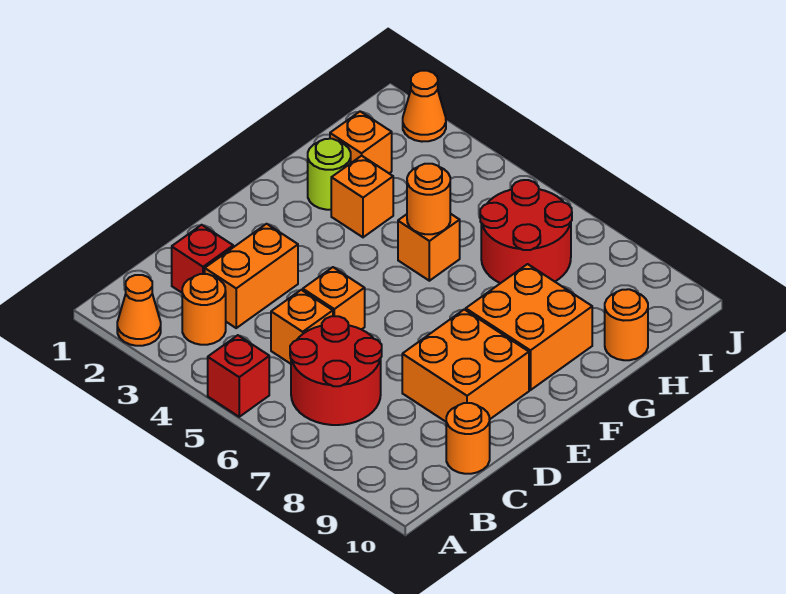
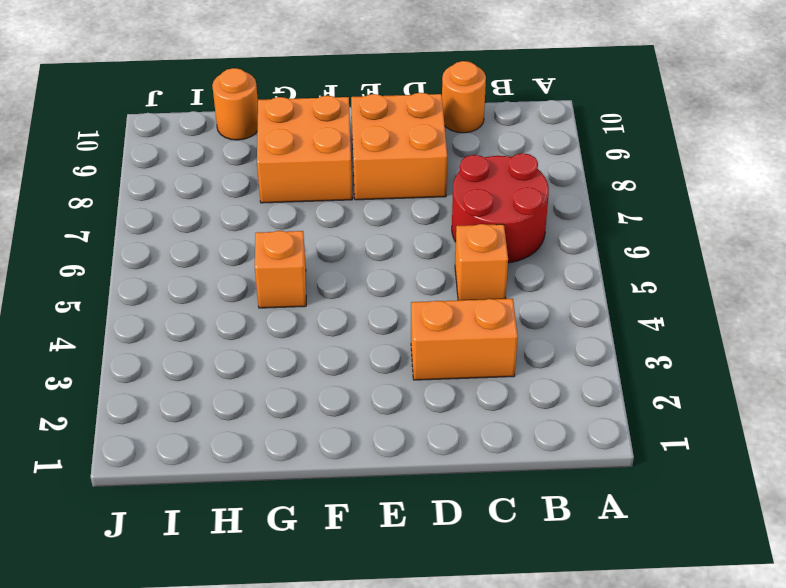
none -> orange 1x1 cone [117,275,161,346]
none -> red 1x1 brick [208,335,269,417]
none -> orange 1x1 round brick [182,274,226,345]

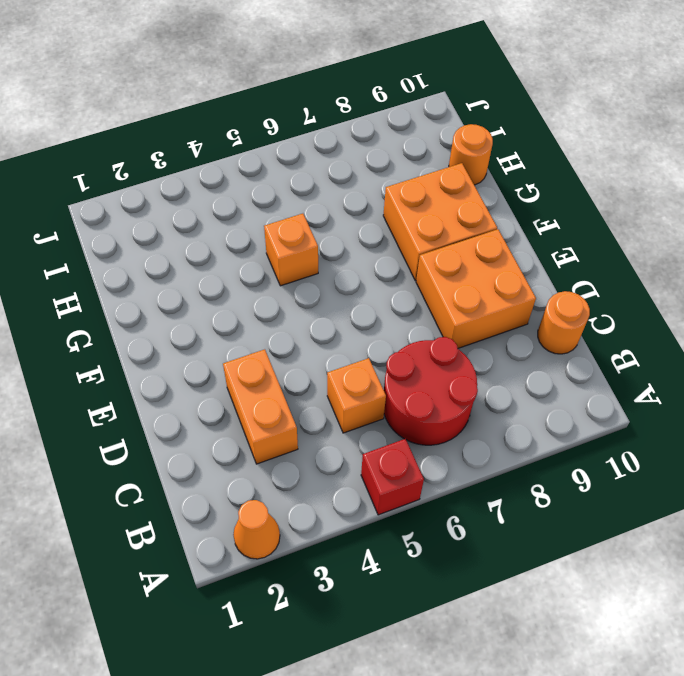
none -> orange 1x1 round brick [182,274,226,345]
none -> red 1x1 brick [172,225,233,293]
none -> orange 1x1 brick [303,267,365,330]

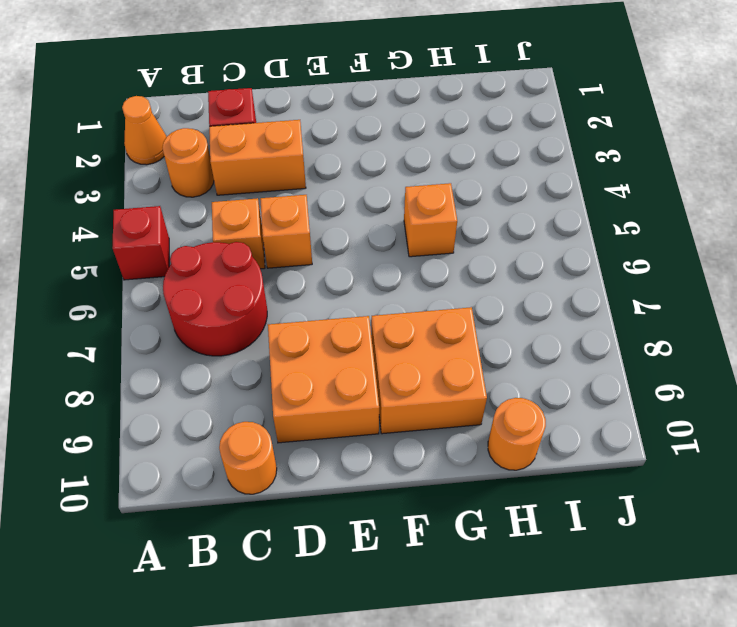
none -> lime 1x1 round brick [308,139,351,210]
none -> orange 1x1 brick [331,156,393,237]
none -> orange 1x1 brick [330,111,392,173]

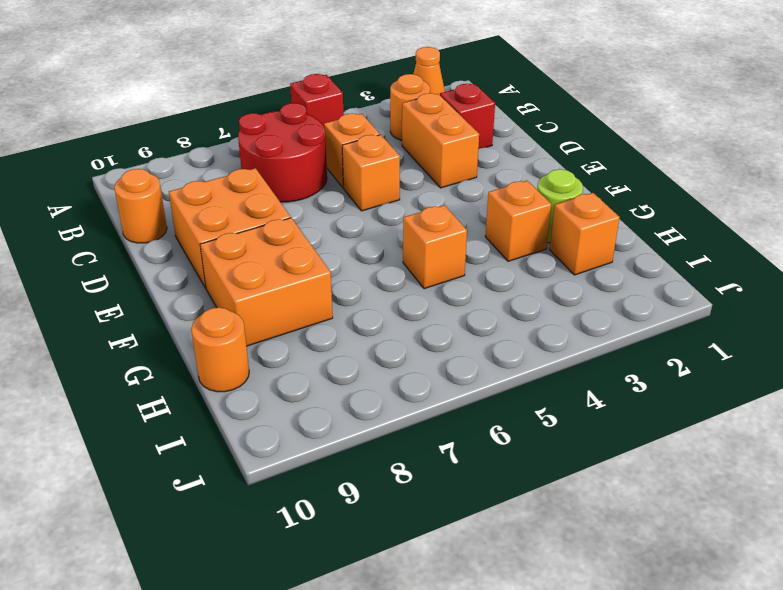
none -> red 2x2 round brick [480,180,572,283]
none -> orange 1x1 cone [403,71,446,142]
none -> orange 1x1 round brick [407,164,450,234]

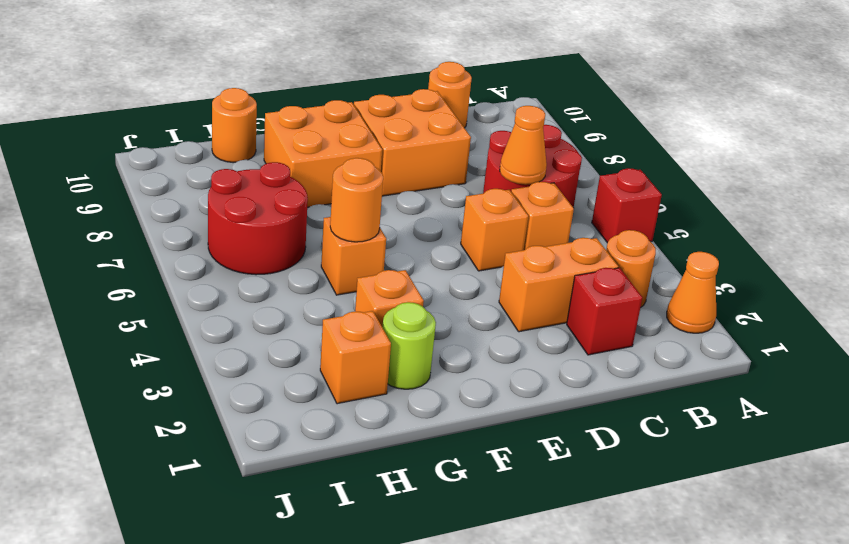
orange 1x1 cone [500,106,547,185] -> orange 1x1 cone moved to [403,71,446,142]

